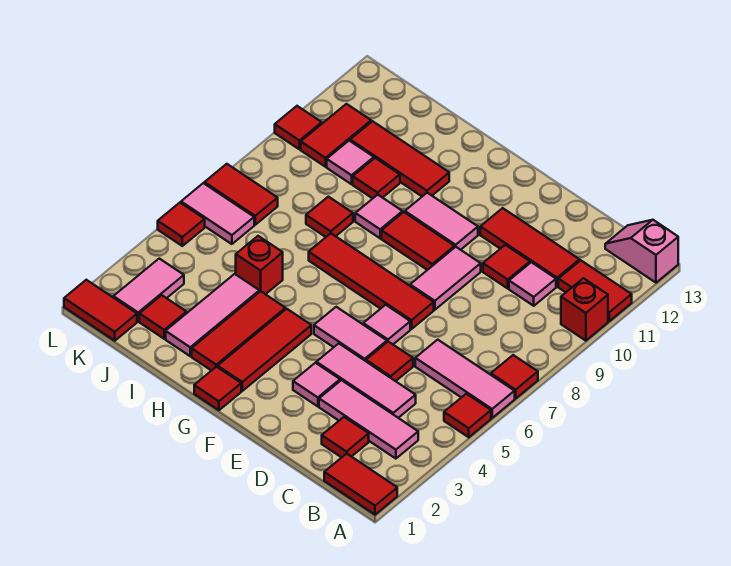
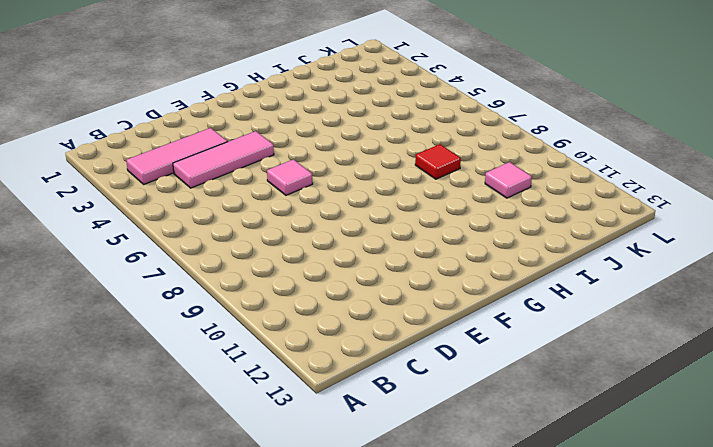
none -> red 1x2 tile [324,454,397,515]
none -> red 1x1 tile [444,394,491,437]
none -> pink 1x3 tile [415,340,515,418]
none -> red 1x1 tile [491,355,538,399]

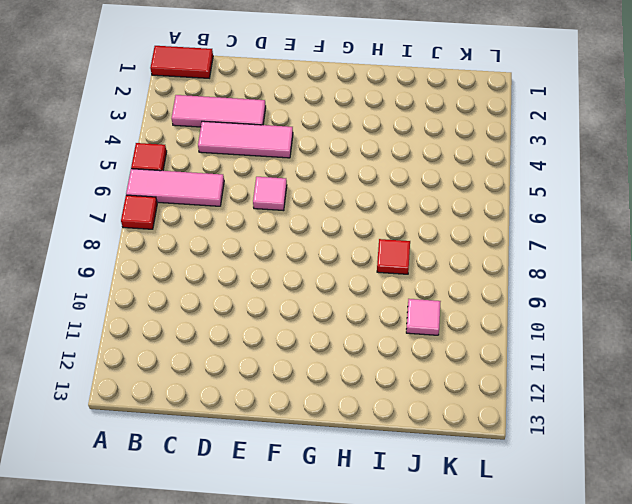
none -> red 1x1 brick [561,278,608,341]
none -> red 1x2 tile [558,260,632,321]
none -> pink 1x2 slope [605,220,678,283]
none -> red 1x1 tile [322,417,369,457]

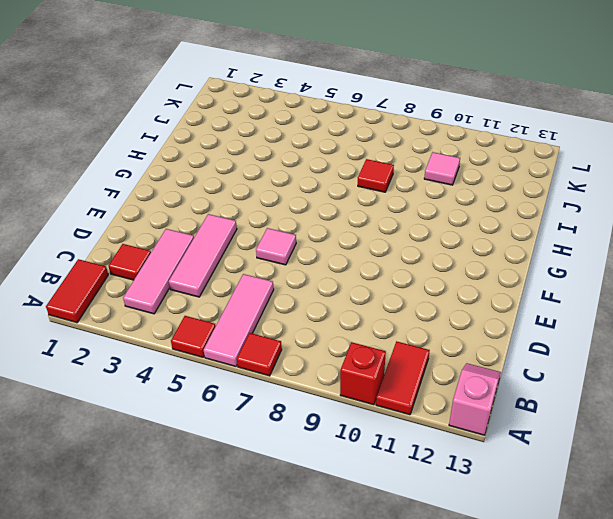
none -> pink 1x1 tile [509,262,556,306]
none -> red 1x3 tile [480,208,580,286]
none -> red 1x1 tile [366,342,413,381]
none -> red 1x1 tile [483,245,530,288]

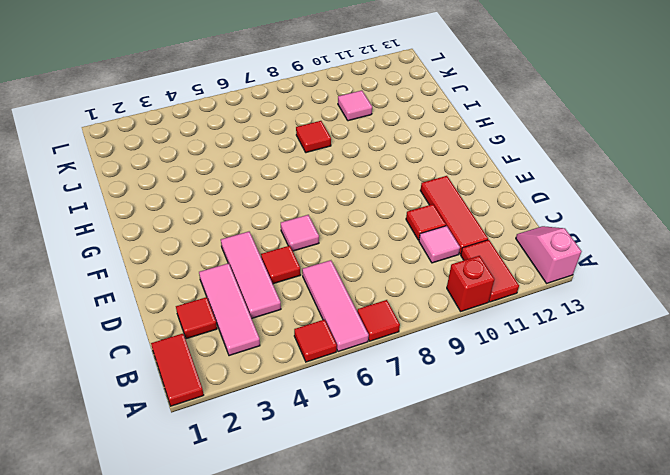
none -> pink 1x1 tile [293,363,340,406]
none -> pink 1x2 tile [314,307,387,361]
none -> red 1x4 tile [309,234,434,329]
none -> pink 1x2 tile [410,247,481,310]

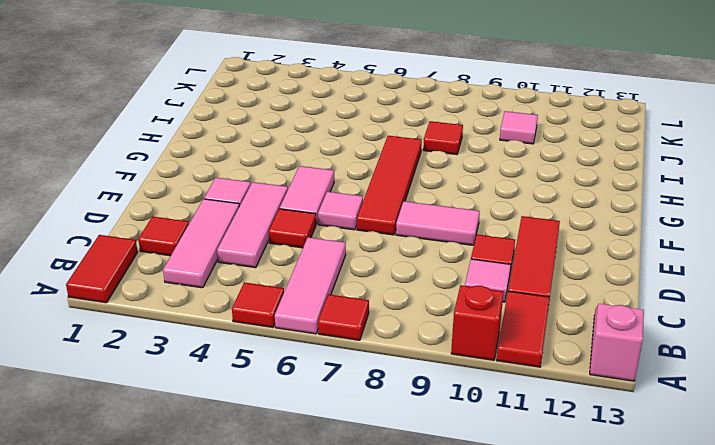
none -> red 1x2 tile [381,212,455,270]
none -> pink 1x2 tile [405,193,478,250]
none -> red 1x1 tile [194,367,241,410]
none -> red 1x3 tile [218,309,311,391]

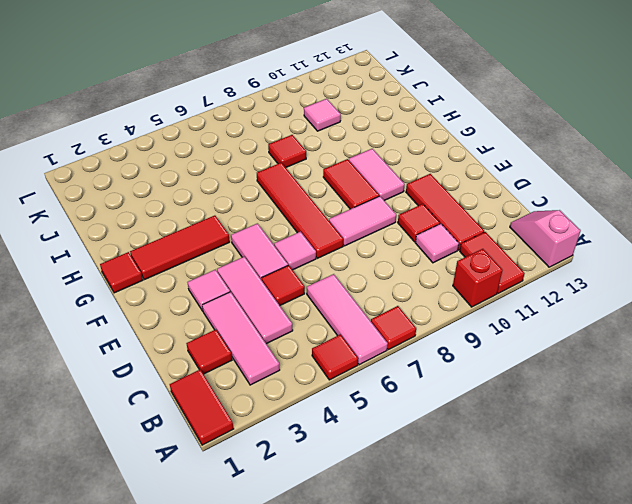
none -> red 1x3 tile [192,291,285,371]
none -> pink 1x1 tile [355,195,403,238]
none -> red 1x3 tile [350,121,449,196]
none -> pink 1x3 tile [166,274,259,356]

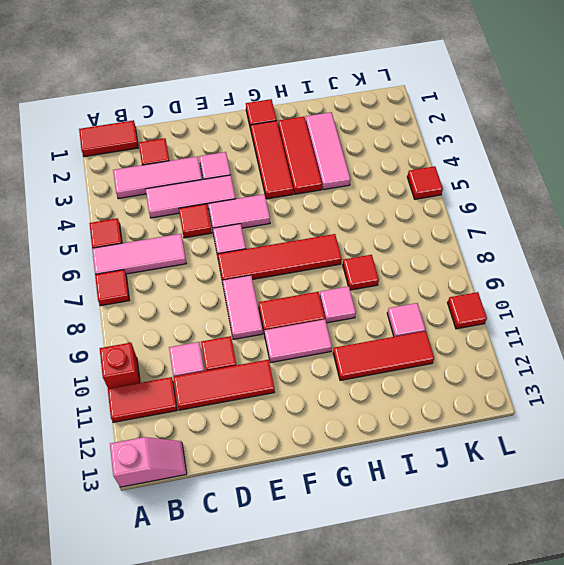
none -> red 1x1 brick [236,236,283,294]
none -> red 1x1 tile [353,158,400,199]
none -> red 1x1 tile [139,295,187,339]
none -> red 1x2 tile [64,280,137,341]

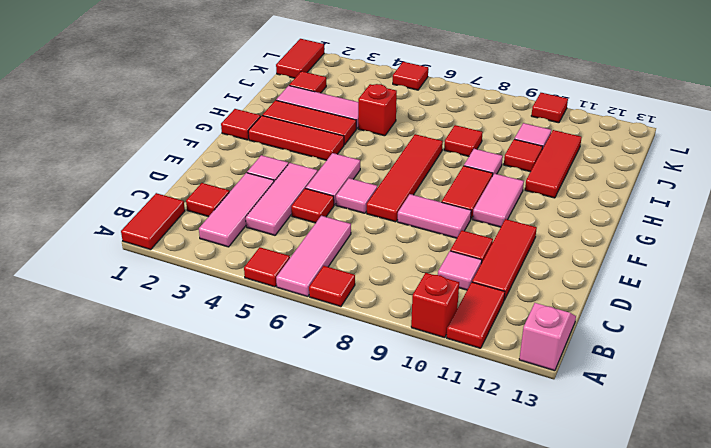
none -> pink 1x2 tile [113,259,184,321]
none -> pink 1x2 tile [181,183,254,244]
none -> red 1x2 tile [204,164,278,225]
none -> red 1x2 tile [301,104,371,167]

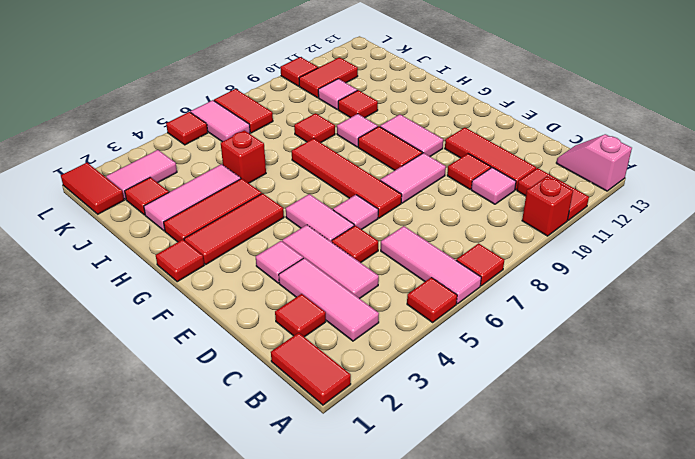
none -> red 1x3 tile [350,121,449,196]

